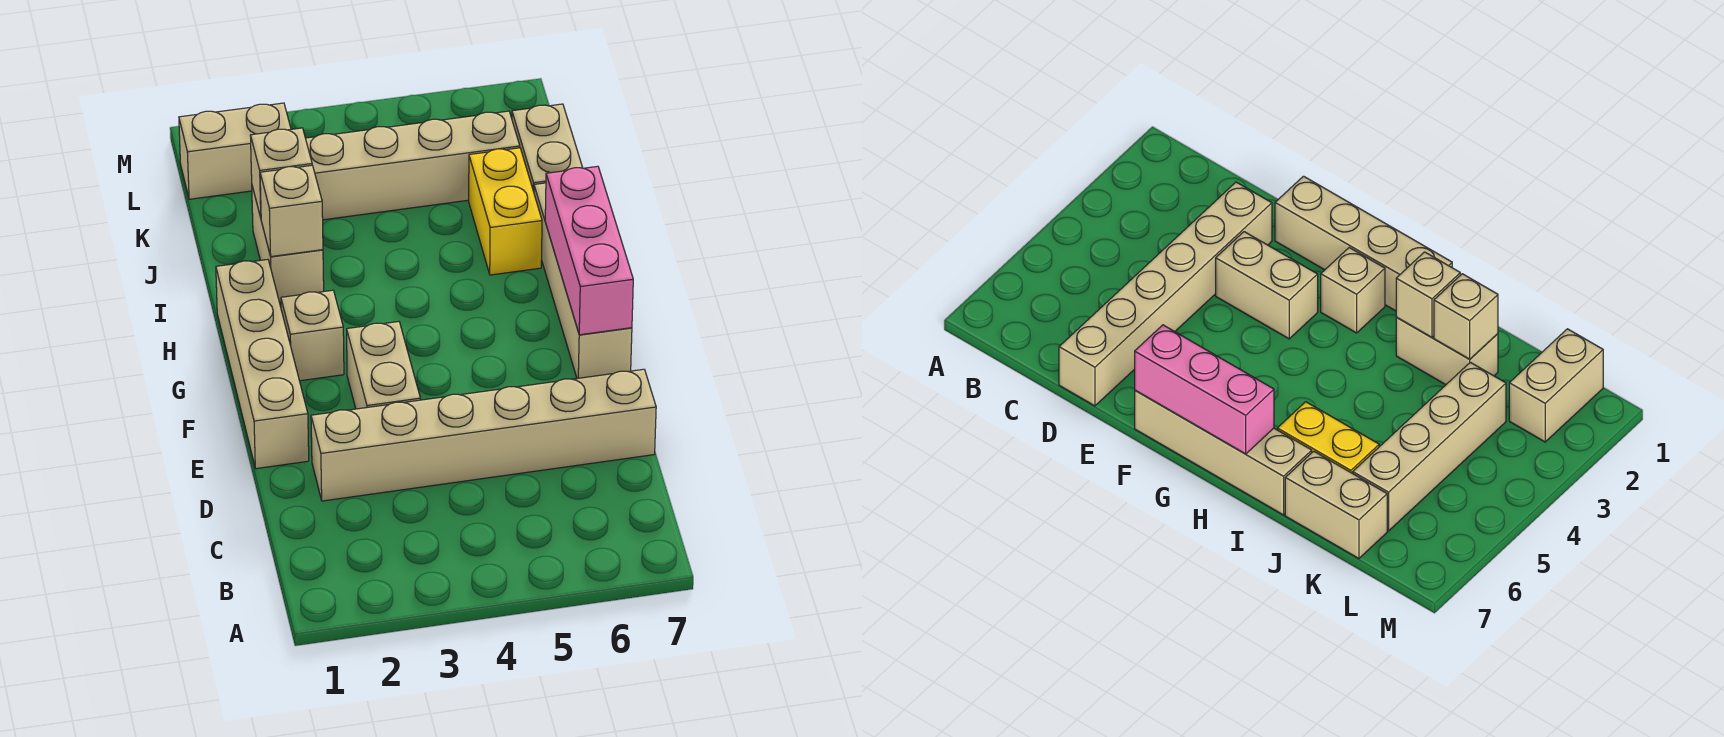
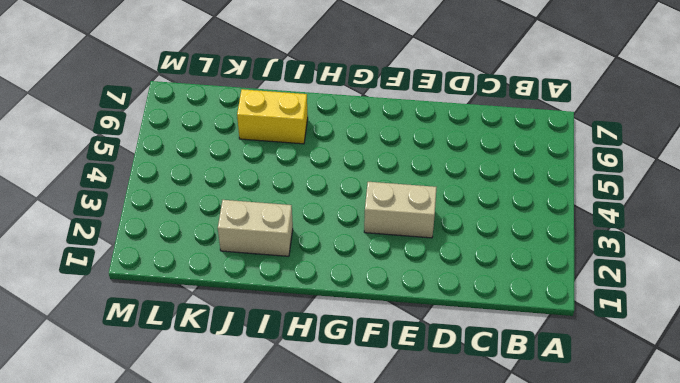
none -> tan 1x6 brick [311,369,656,501]
none -> tan 1x4 brick [216,259,309,469]
none -> tan 1x4 brick [534,183,632,378]

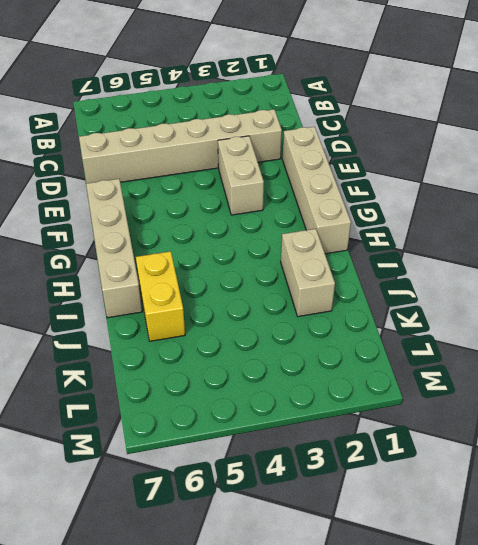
none -> tan 1x1 brick [281,290,344,381]
none -> tan 1x2 brick [512,104,583,192]
none -> tan 1x4 brick [306,111,520,220]

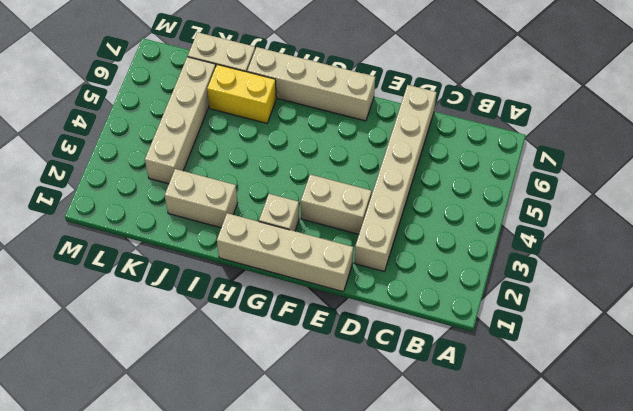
none -> tan 1x2 brick [179,103,291,199]
none -> pink 1x3 brick [545,166,633,335]
none -> tan 1x1 brick [260,165,323,257]

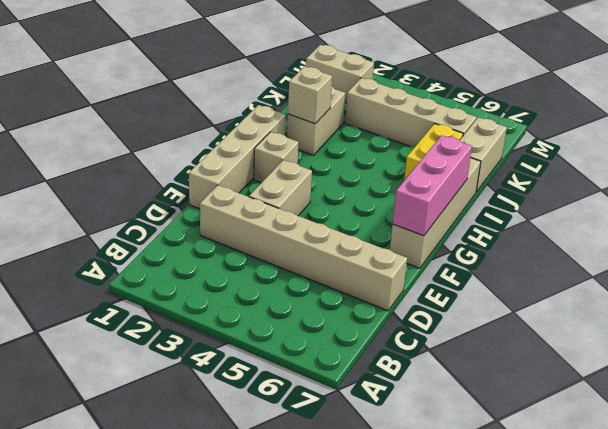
none -> tan 1x1 brick [250,128,312,217]

